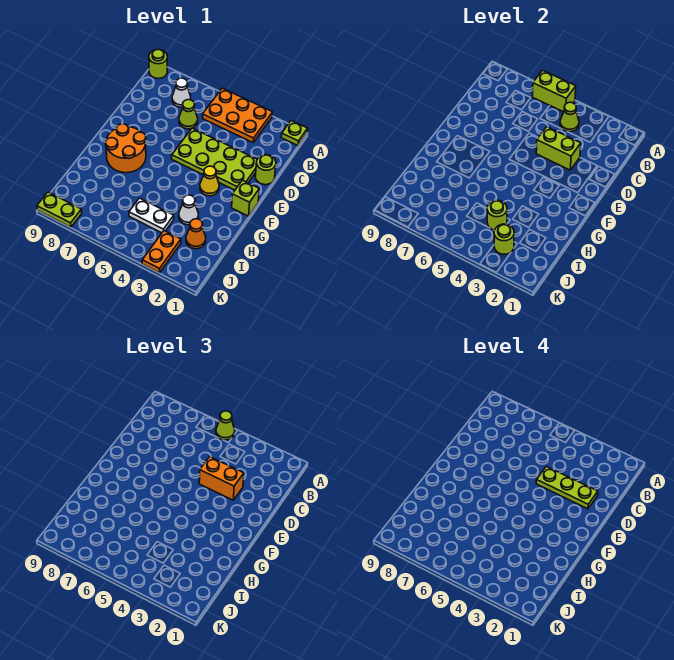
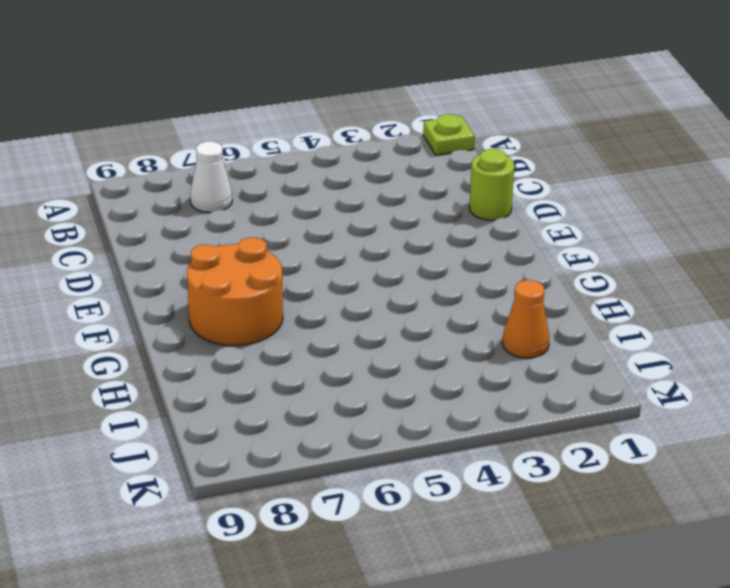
none -> orange 2x3 plate [203,88,273,142]
none -> lime 1x1 round brick [149,49,167,79]
none -> lime 1x1 cone [179,100,198,129]

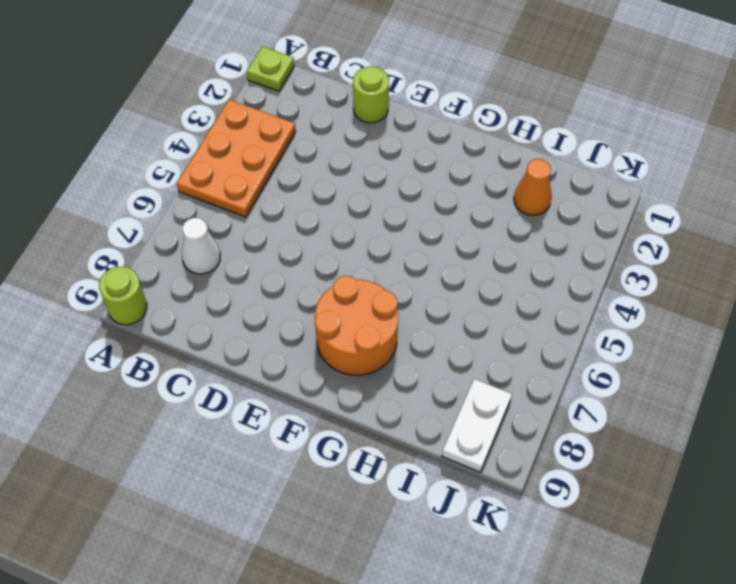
white 1x2 plate [442,379,512,472] -> white 1x2 plate moved to [129,198,174,233]
none -> lime 1x1 cone [179,100,198,129]
none -> lime 2x4 plate [172,128,257,190]
none -> lime 1x1 brick [232,180,259,216]

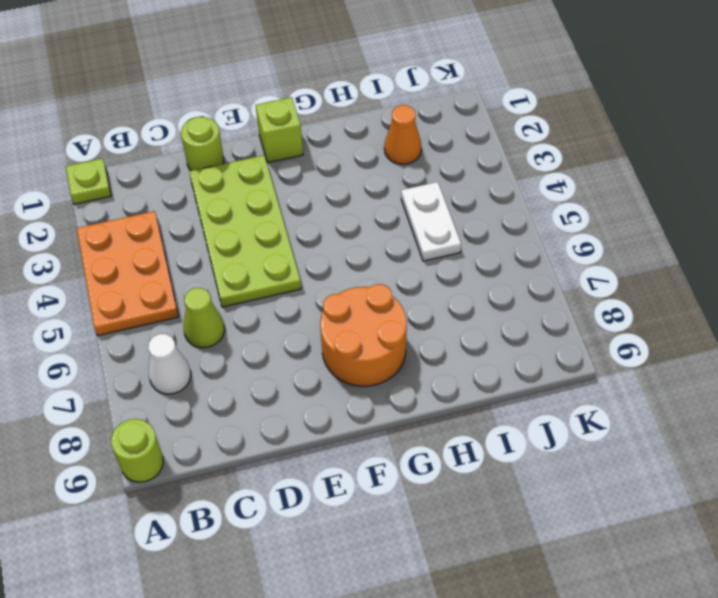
none -> yellow 1x1 cone [200,166,219,196]
none -> white 1x1 cone [179,195,198,225]
none -> orange 1x2 plate [142,231,181,273]

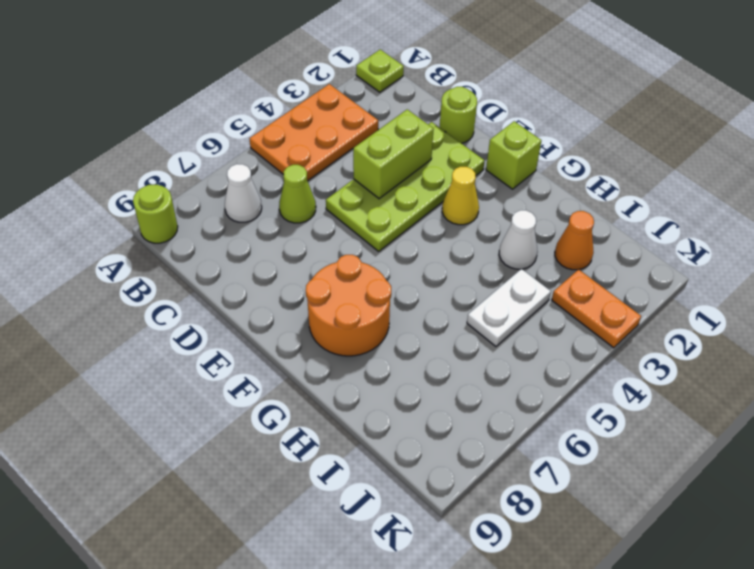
none -> lime 1x2 plate [37,192,82,227]
none -> lime 1x2 brick [533,70,576,112]
none -> lime 1x1 cone [560,102,579,132]

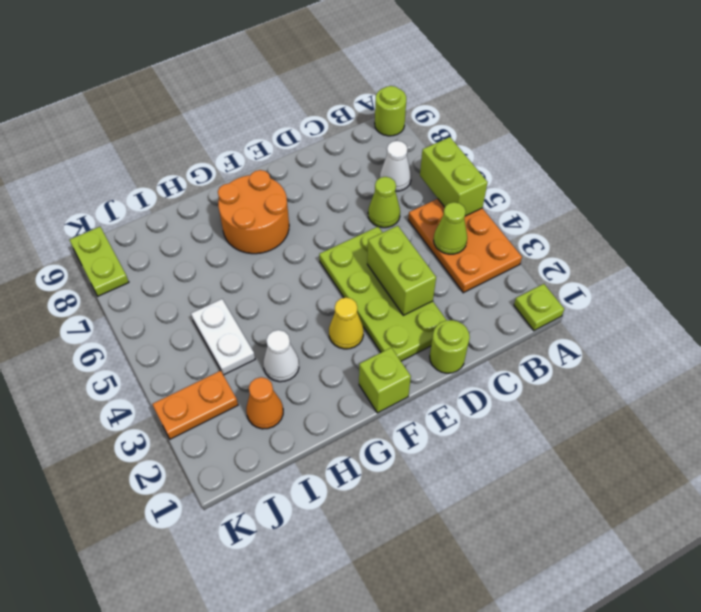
none -> lime 1x1 round brick [487,200,507,230]
none -> lime 1x1 round brick [494,224,514,254]
none -> lime 1x1 cone [216,411,235,440]

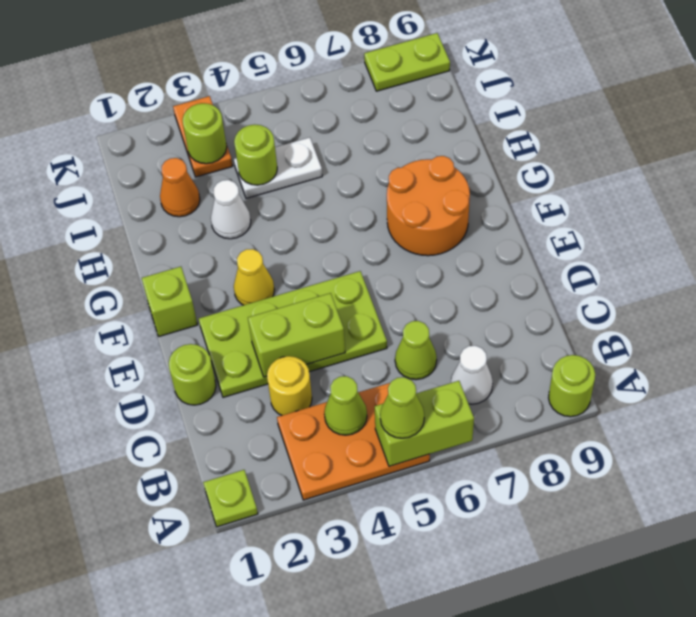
yellow 1x1 round brick [267,356,312,415] -> none
none -> orange 1x2 brick [199,457,244,500]
none -> lime 1x3 plate [536,466,598,509]

